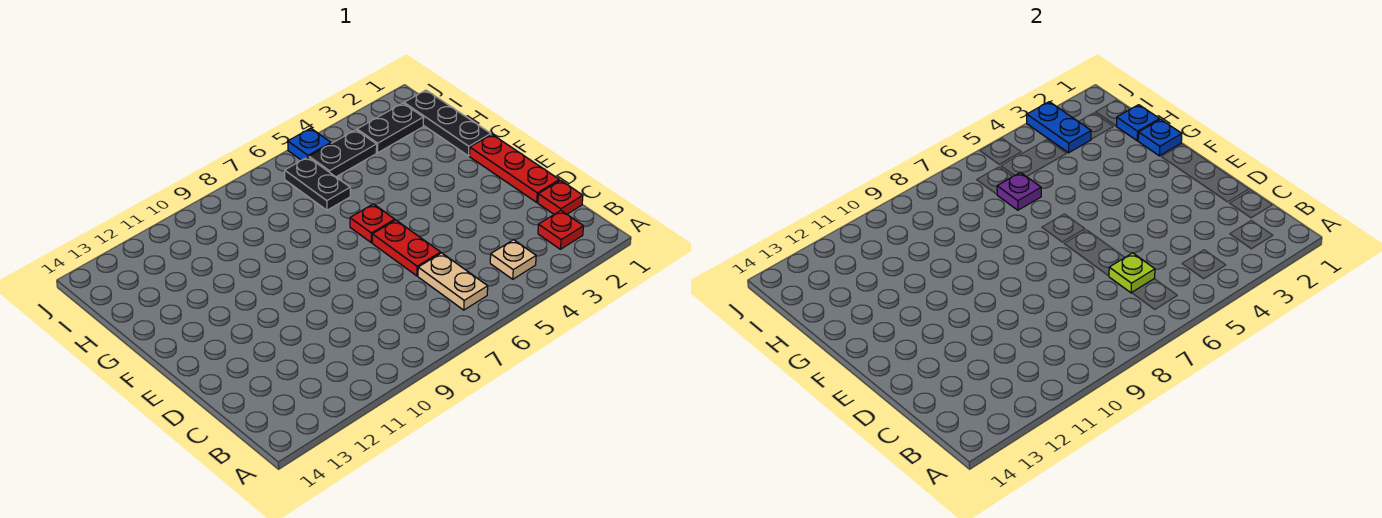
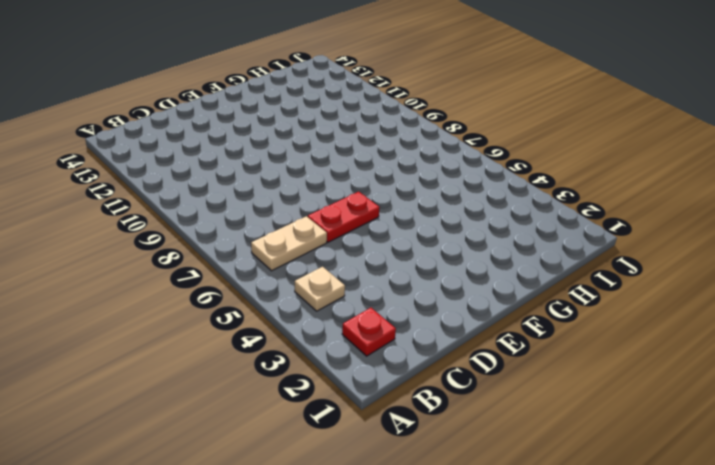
none -> red 1x1 plate [538,180,583,214]
none -> red 1x3 plate [470,134,559,202]
none -> red 1x1 plate [350,204,395,243]

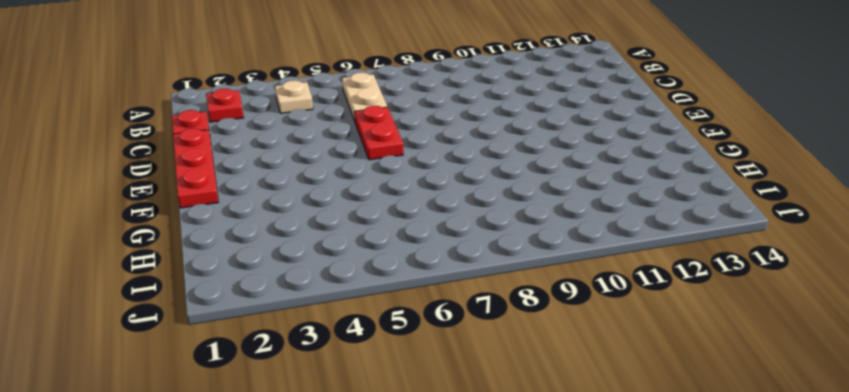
none -> red 1x1 plate [350,204,395,243]
none -> black 1x3 plate [404,90,491,156]
none -> black 1x2 plate [285,157,350,210]

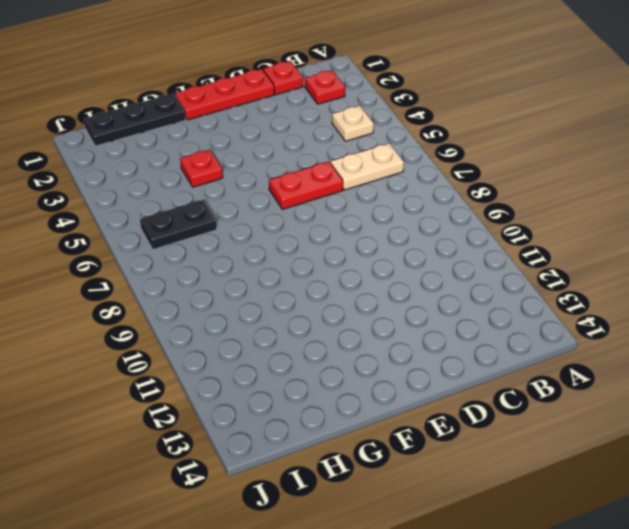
red 1x1 plate [180,150,223,187] -> red 1x1 plate moved to [350,204,395,243]
none -> black 1x2 plate [357,103,424,153]
none -> black 1x2 plate [309,130,377,177]
none -> blue 1x1 plate [288,128,331,160]

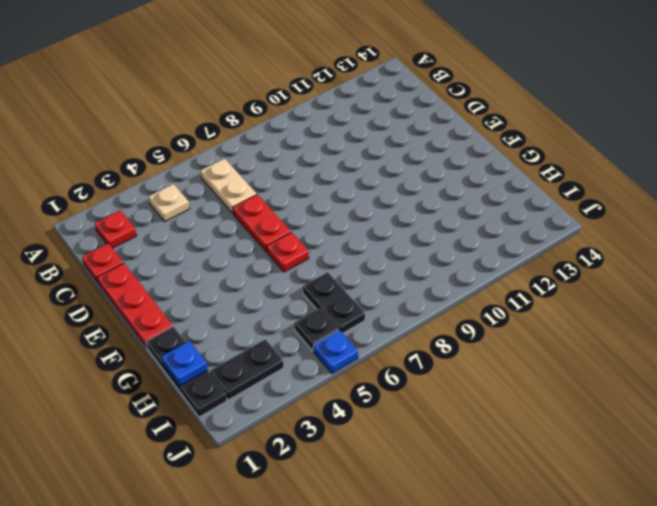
black 1x1 plate [294,308,338,351] -> black 1x2 plate [309,130,377,177]
none -> lime 1x1 plate [1109,253,1155,293]
none -> blue 1x1 plate [1138,119,1182,156]
none -> purple 1x1 plate [997,172,1041,210]

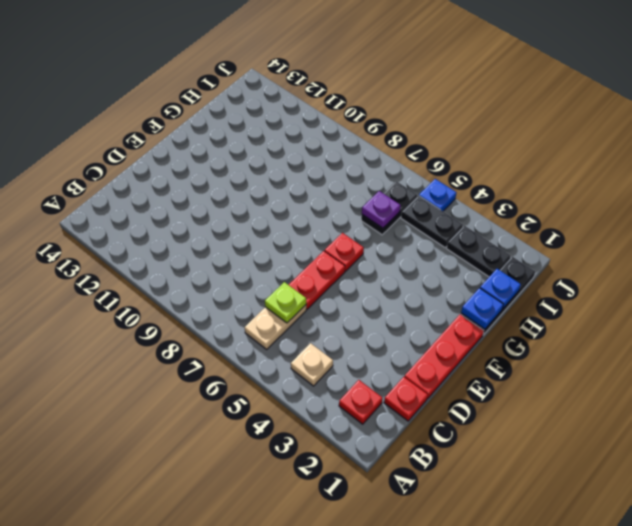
none -> blue 1x2 plate [1027,102,1091,153]

